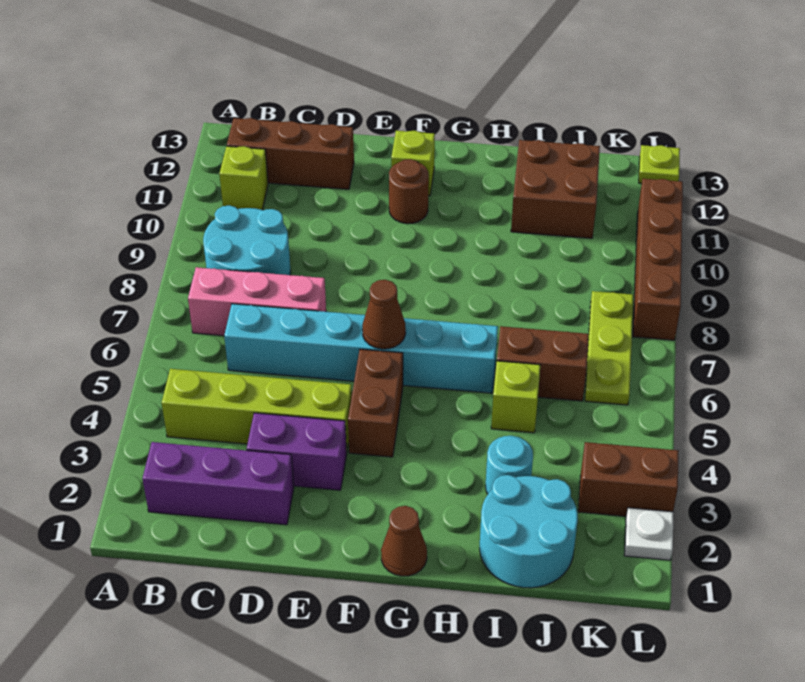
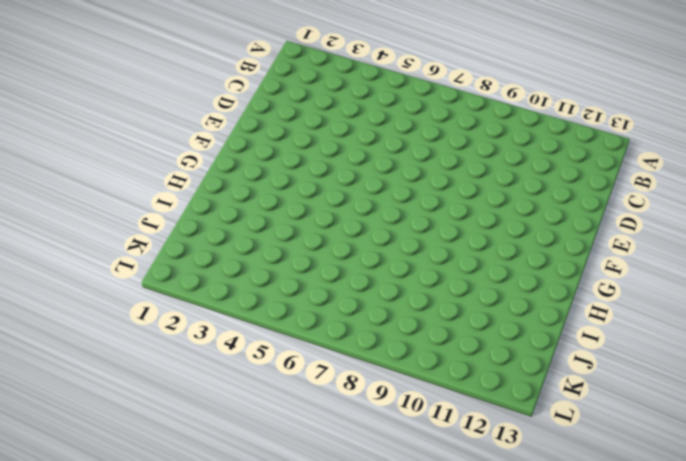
none -> purple 1x3 brick [142,442,294,525]
none -> lime 1x4 brick [162,369,352,451]
none -> pink 1x3 brick [188,267,326,336]

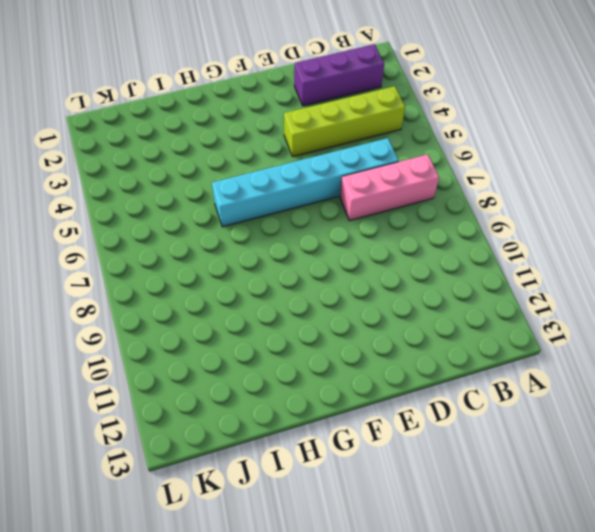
none -> cyan 2x2 round brick [203,205,291,275]
none -> lime 1x1 brick [219,146,268,210]
none -> brown 1x3 brick [227,118,354,189]

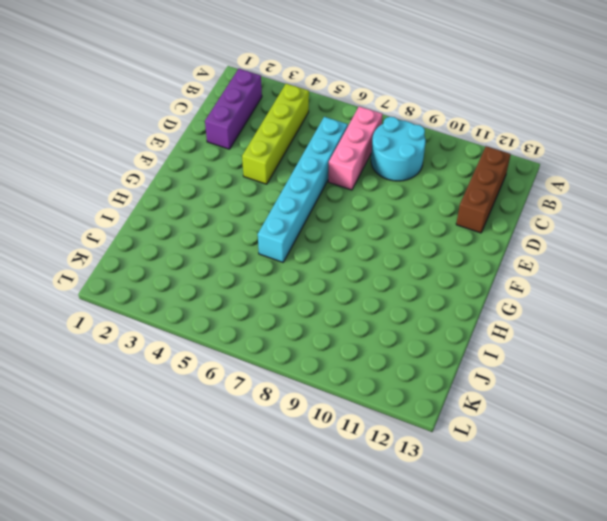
none -> lime 1x1 brick [219,146,268,210]
none -> purple 1x2 brick [247,413,347,490]
none -> brown 1x2 brick [348,349,403,457]

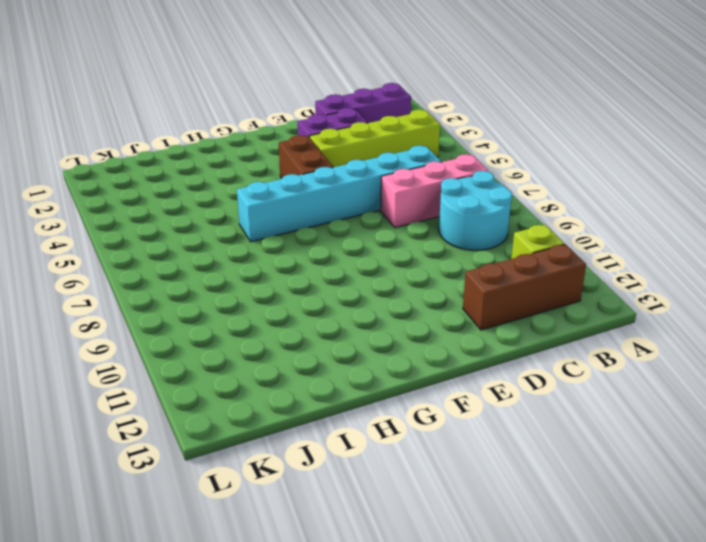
none -> brown 1x1 round brick [389,159,429,224]
none -> lime 1x1 brick [391,131,435,196]
none -> brown 1x1 cone [381,506,427,576]

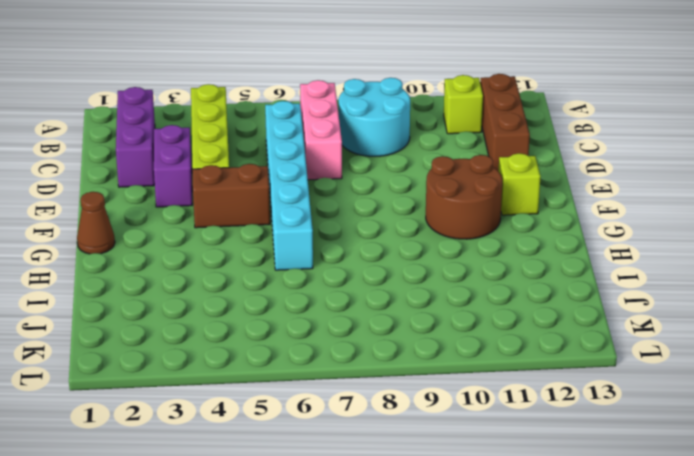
brown 2x2 round brick [426,155,502,239] -> brown 1x1 round brick [389,159,429,224]
none -> cyan 2x2 round brick [480,475,578,588]
none -> cyan 1x1 round brick [486,436,533,494]
none -> lime 1x1 brick [491,361,540,433]

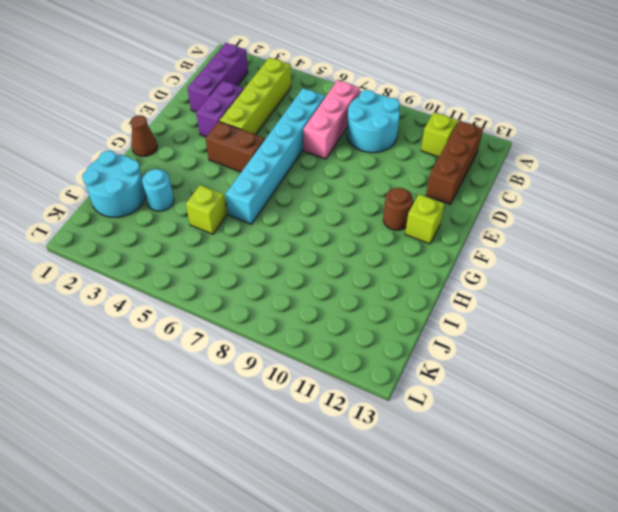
none -> brown 1x2 brick [497,326,589,401]
none -> brown 2x2 brick [511,140,600,238]
none -> brown 1x2 brick [578,442,679,516]

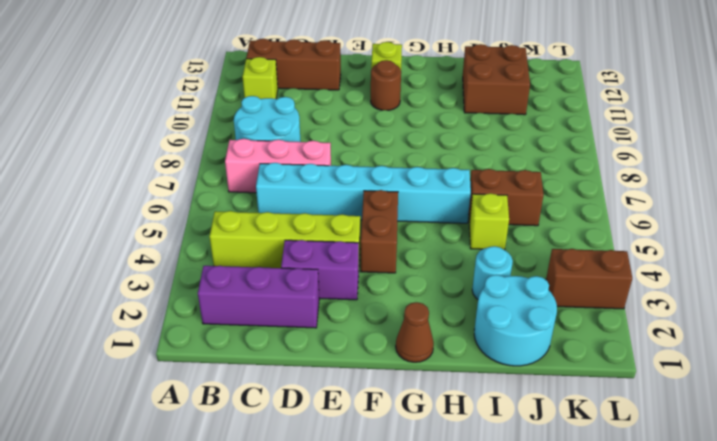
none -> lime 1x3 plate [585,291,633,405]
none -> white 1x1 plate [624,508,673,560]
none -> brown 1x4 brick [633,179,683,340]

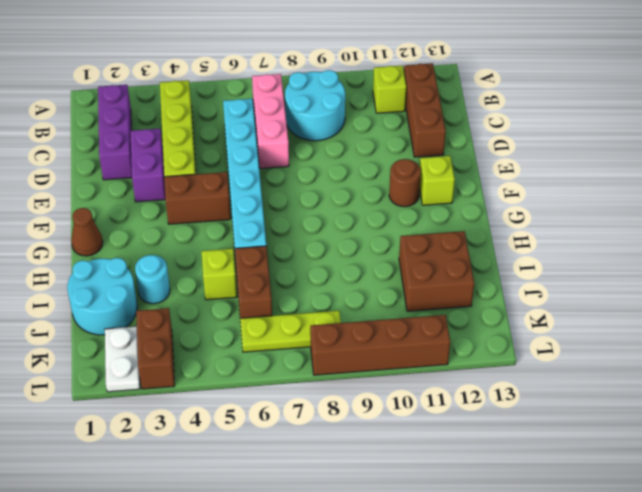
white 1x2 plate [105,326,140,392] -> white 1x1 plate [624,508,673,560]
none -> lime 1x1 plate [639,145,680,184]
none -> brown 1x1 cone [362,280,406,349]

